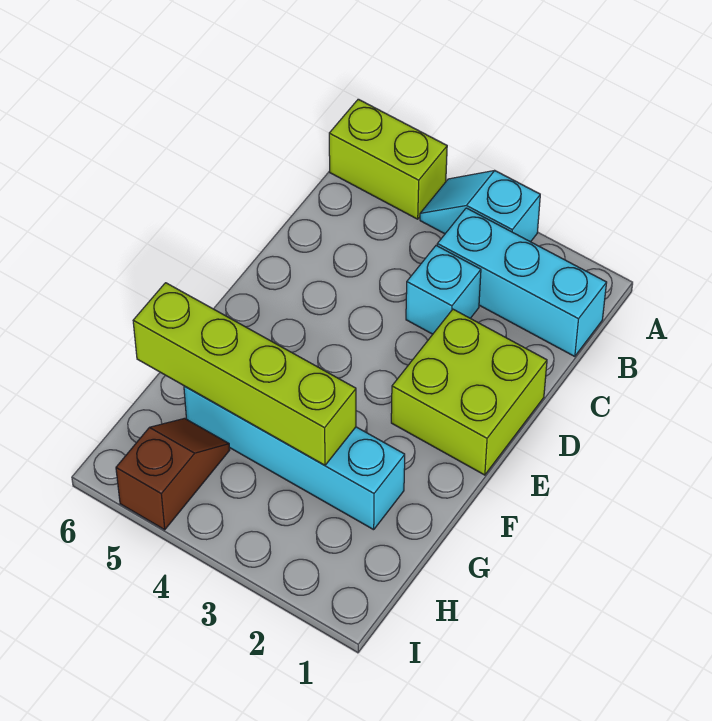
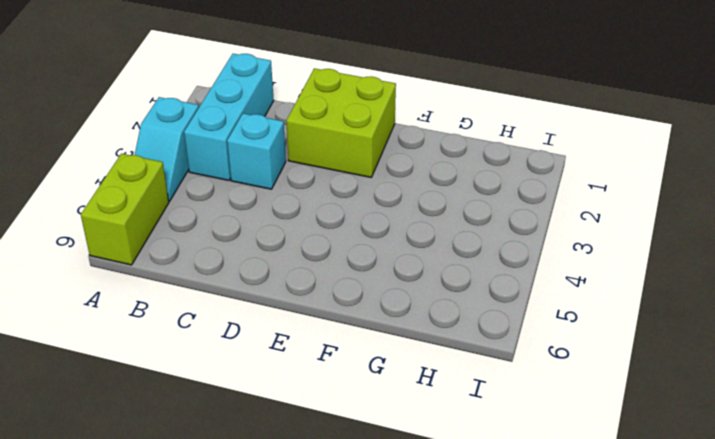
none -> cyan 1x4 brick [184,386,405,530]
none -> brown 1x2 slope [116,418,230,530]

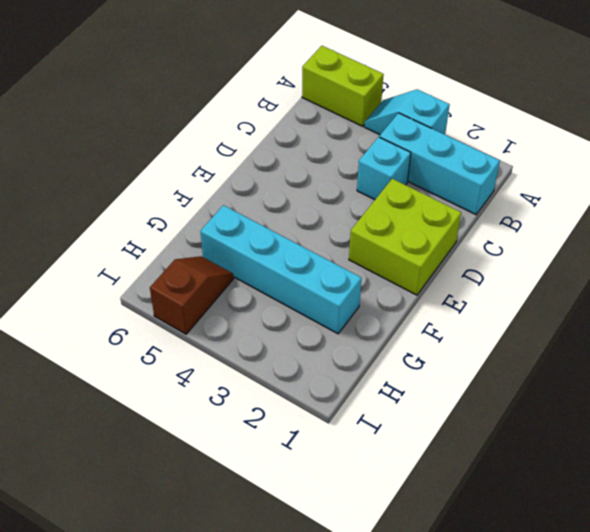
none -> lime 1x4 brick [133,283,356,465]

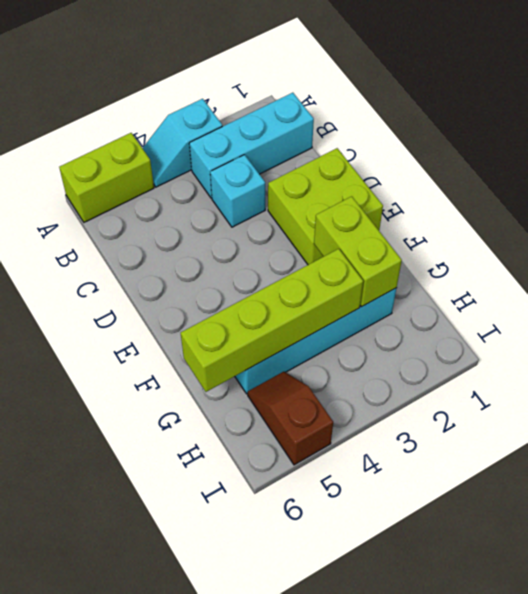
lime 1x2 brick [314,196,402,307] -> none

